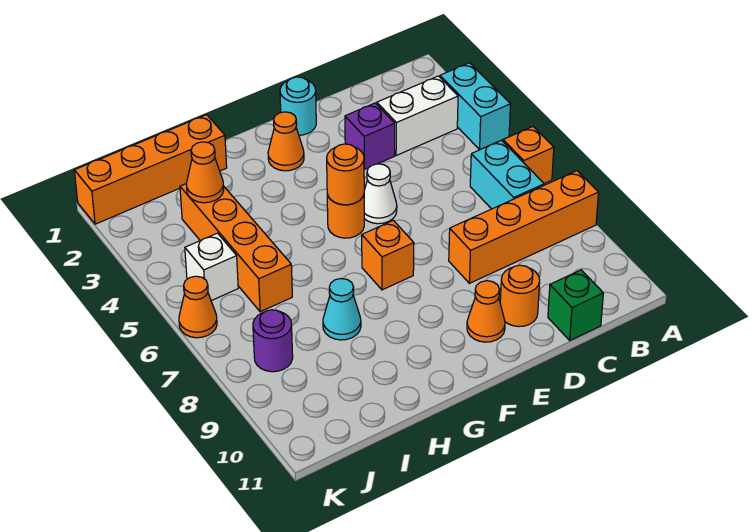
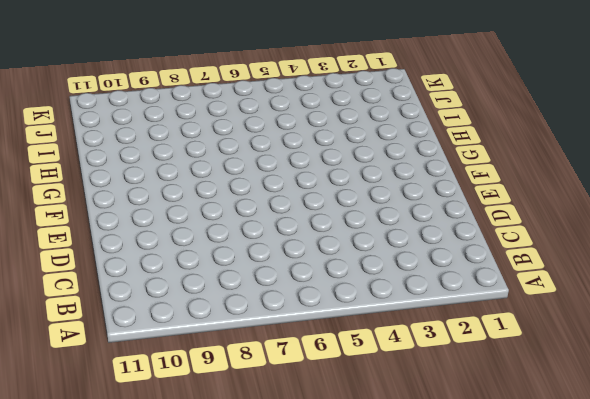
none -> cyan 1x2 brick [440,63,511,149]
none -> orange 1x1 brick [503,127,554,184]
none -> orange 1x4 brick [449,171,599,283]

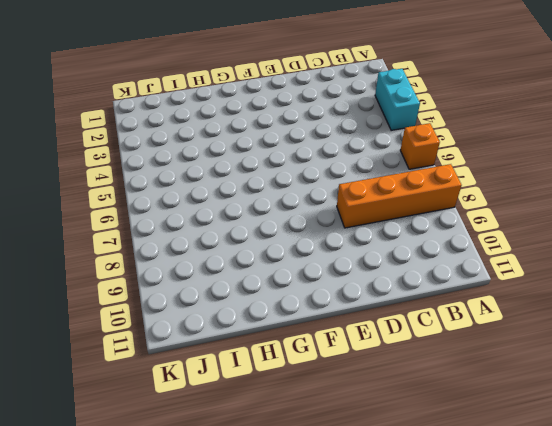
none -> white 1x2 brick [377,76,458,156]
none -> cyan 1x2 brick [470,140,544,209]
none -> green 1x1 brick [548,270,603,340]

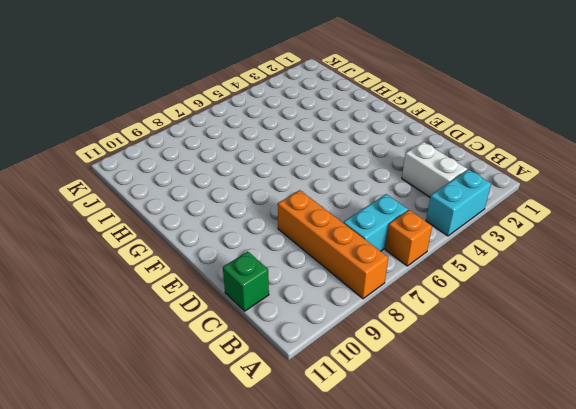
none -> purple 1x1 brick [345,103,395,169]
none -> orange 1x1 round brick [500,265,540,327]
none -> cyan 1x1 round brick [280,77,316,135]

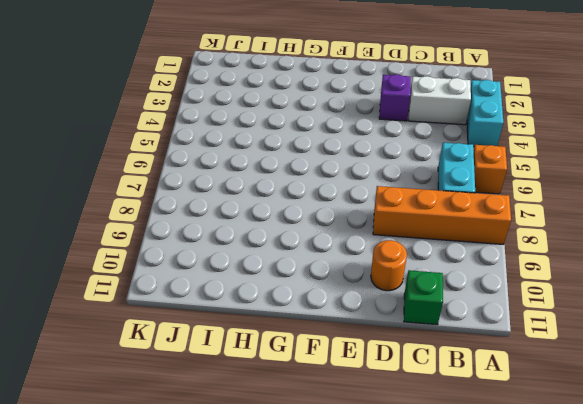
none -> cyan 1x1 round brick [280,77,316,135]
none -> white 1x1 cone [364,164,397,224]
none -> orange 1x1 cone [467,281,505,342]

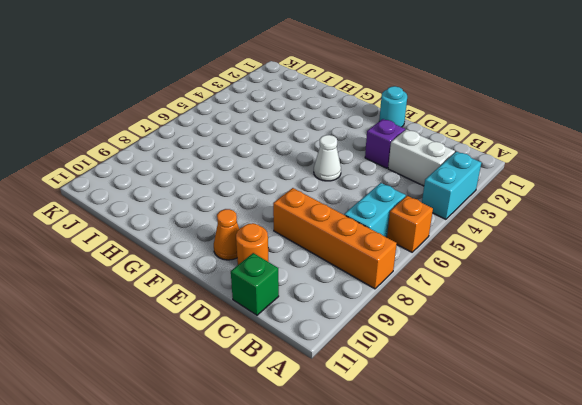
none -> orange 1x1 cone [268,112,304,171]
none -> orange 1x1 round brick [327,194,364,238]
none -> orange 1x1 brick [362,220,414,290]

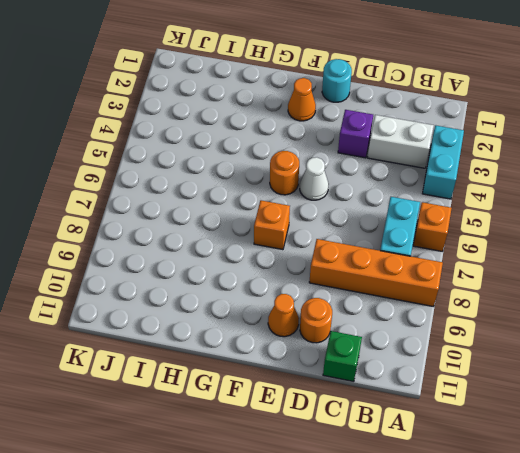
none -> orange 1x4 brick [74,115,227,224]
none -> cyan 1x1 cone [323,279,361,340]
none -> orange 1x4 brick [180,184,292,312]

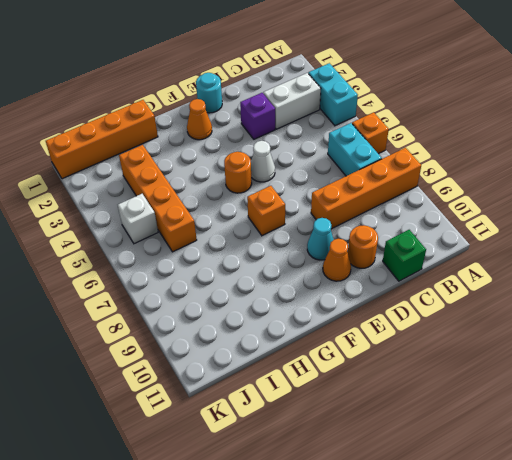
cyan 1x1 cone [307,218,334,260] -> cyan 1x1 cone moved to [323,279,361,340]
none -> purple 1x1 round brick [253,310,293,372]
none -> orange 1x1 cone [179,276,217,338]
none -> orange 1x1 round brick [327,144,364,205]

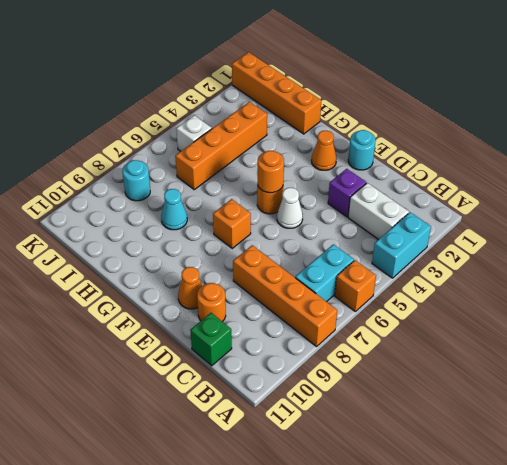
cyan 1x1 round brick [122,160,150,201] -> purple 1x1 round brick [253,310,293,372]
none -> orange 1x1 cone [179,276,217,338]
none -> orange 1x1 cone [186,142,224,203]

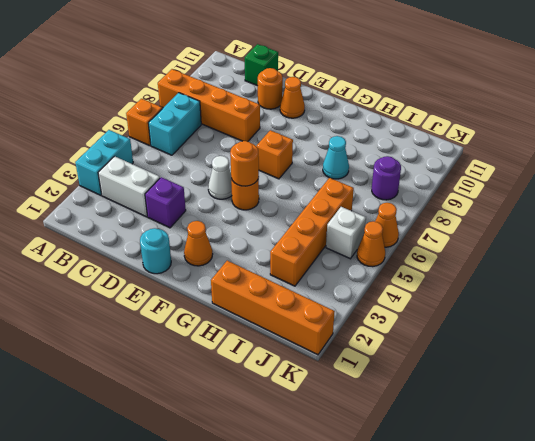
orange 1x1 cone [357,221,385,267] -> orange 1x1 cone moved to [186,142,224,203]

